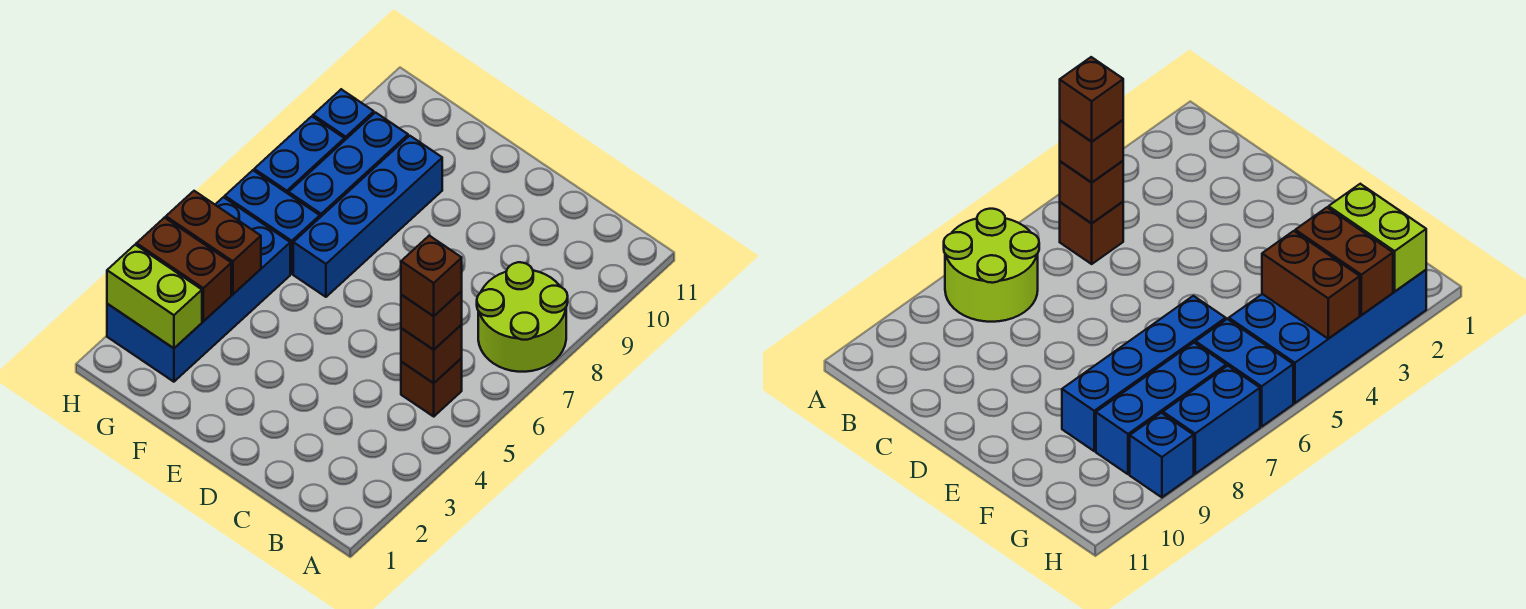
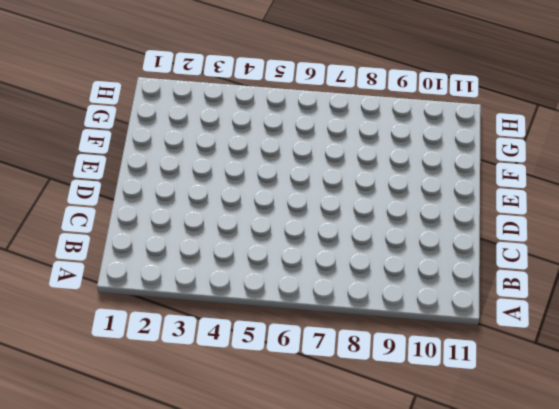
none -> lime 2x2 round brick [477,262,568,372]
none -> brown 1x1 brick [401,358,462,416]
none -> blue 1x4 brick [293,136,442,297]

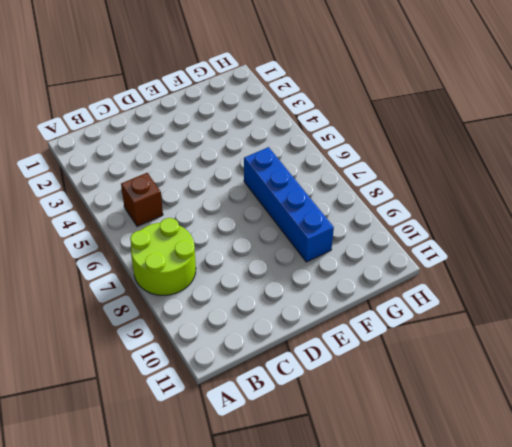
none -> blue 2x4 brick [107,197,290,382]
none -> blue 1x2 brick [225,170,320,274]
none -> blue 1x3 brick [289,113,408,217]

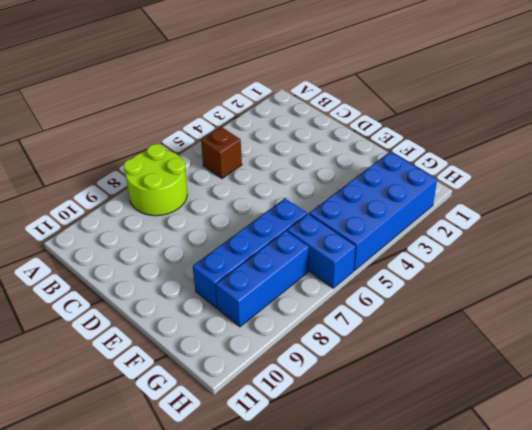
none -> blue 1x2 brick [254,116,344,194]
none -> blue 1x1 brick [313,89,374,141]
none -> brown 1x1 brick [401,325,462,383]

